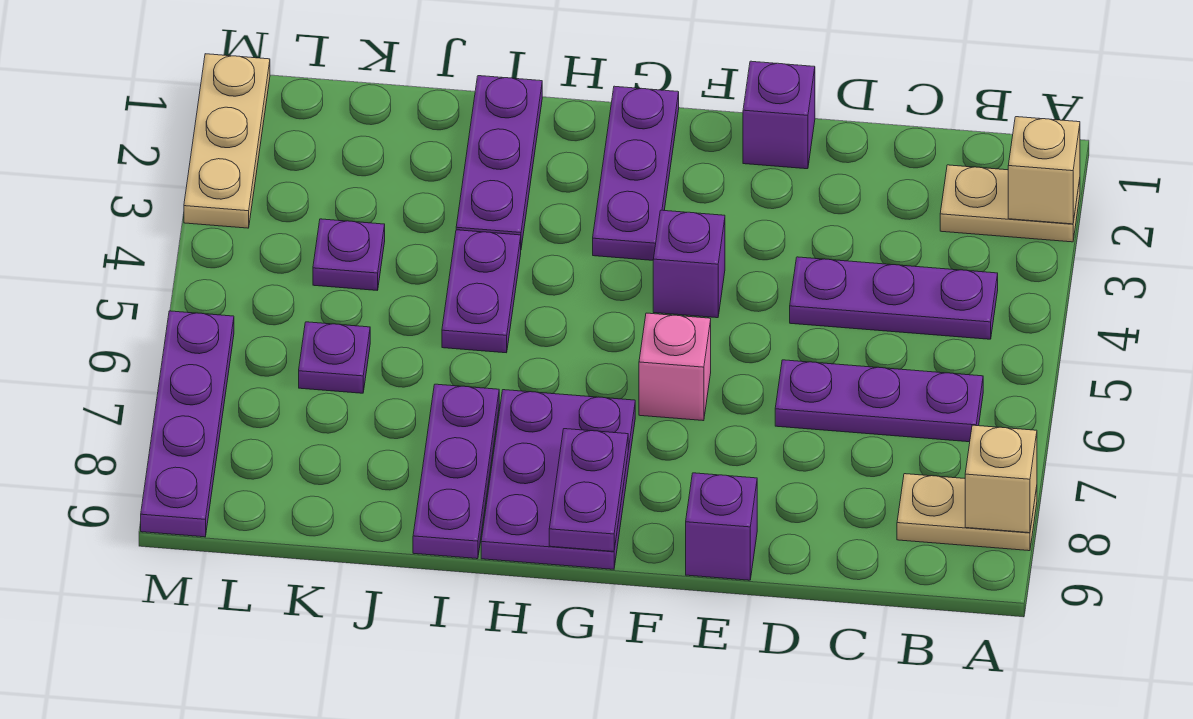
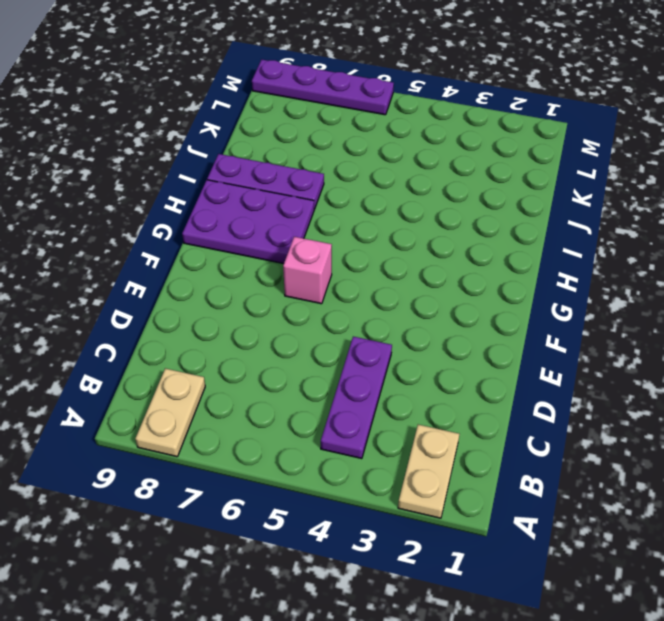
none -> purple 1x3 plate [775,360,983,442]
none -> purple 1x1 brick [743,61,815,169]
none -> purple 1x1 brick [686,473,757,580]

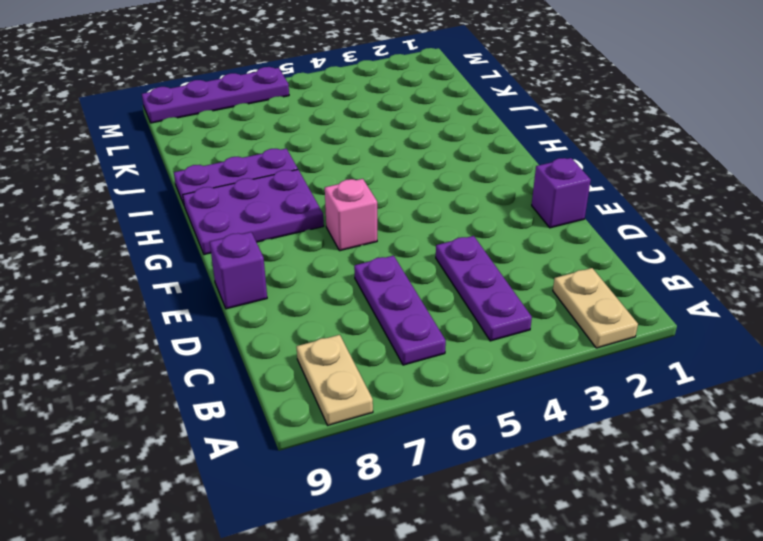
none -> purple 1x1 brick [653,210,725,318]
none -> purple 1x3 plate [593,86,679,260]
none -> purple 1x3 plate [456,76,542,248]

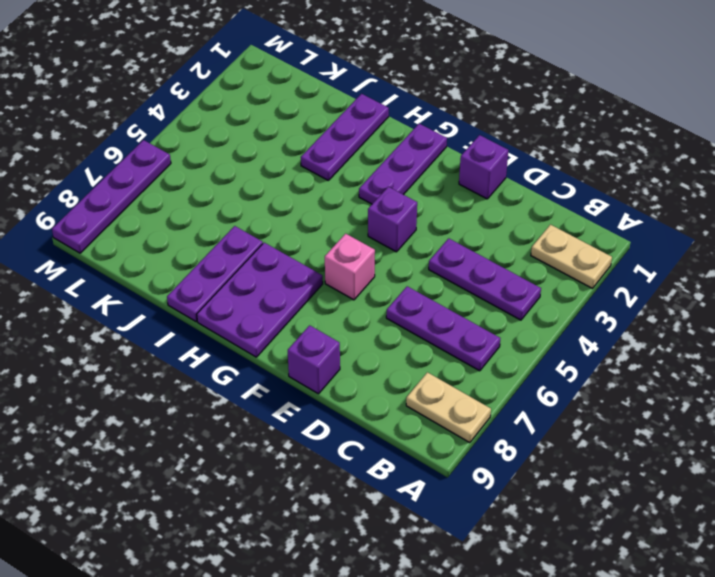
none -> purple 1x2 plate [442,230,521,353]
none -> purple 1x1 plate [313,219,385,290]
none -> purple 1x1 plate [299,322,370,393]

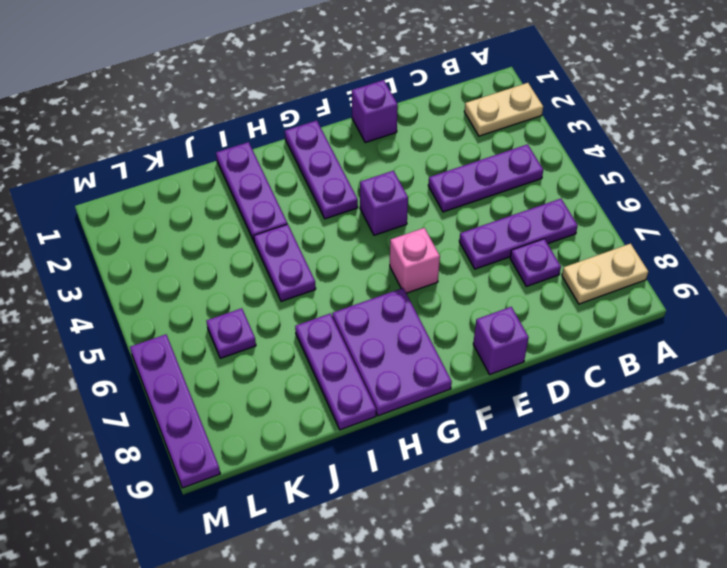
purple 1x1 plate [510,239,561,286] -> purple 1x1 plate moved to [313,219,385,290]
none -> tan 1x3 plate [184,54,270,228]
none -> tan 1x1 brick [1008,117,1080,224]
none -> tan 1x1 brick [965,425,1037,533]

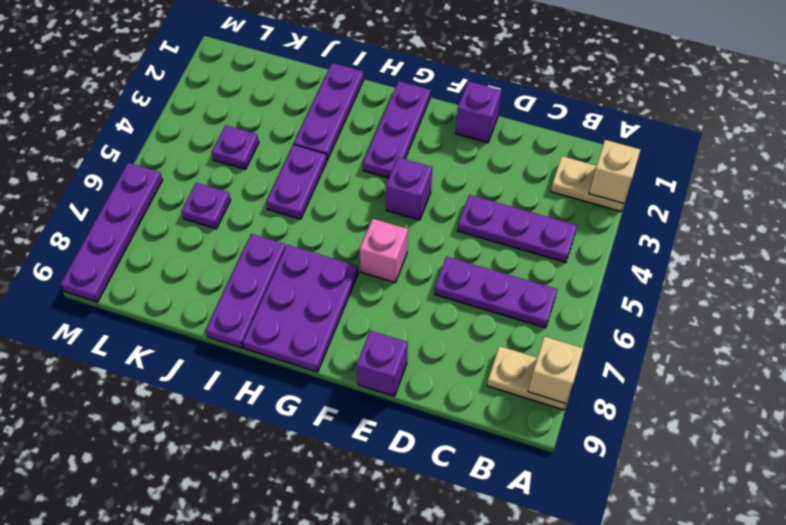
none -> tan 1x3 plate [184,54,270,228]
none -> purple 1x2 plate [549,429,628,551]

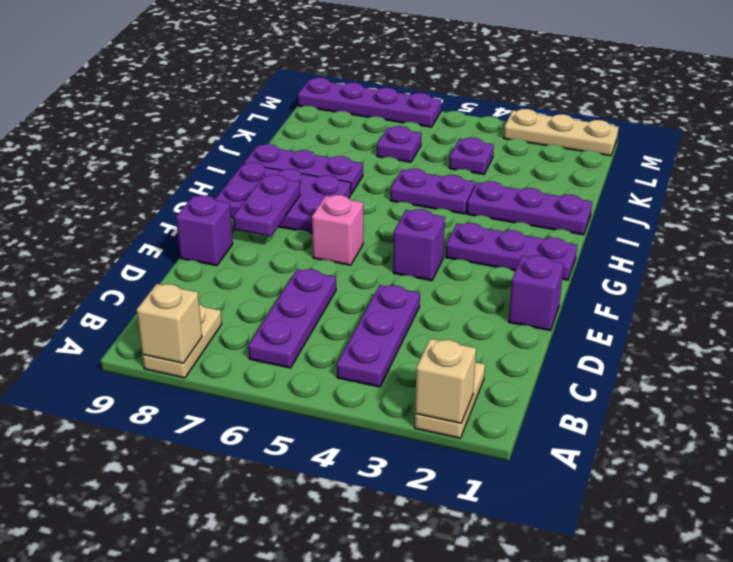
purple 1x2 plate [233,175,300,236] -> purple 1x2 plate turned to [549,429,628,551]

